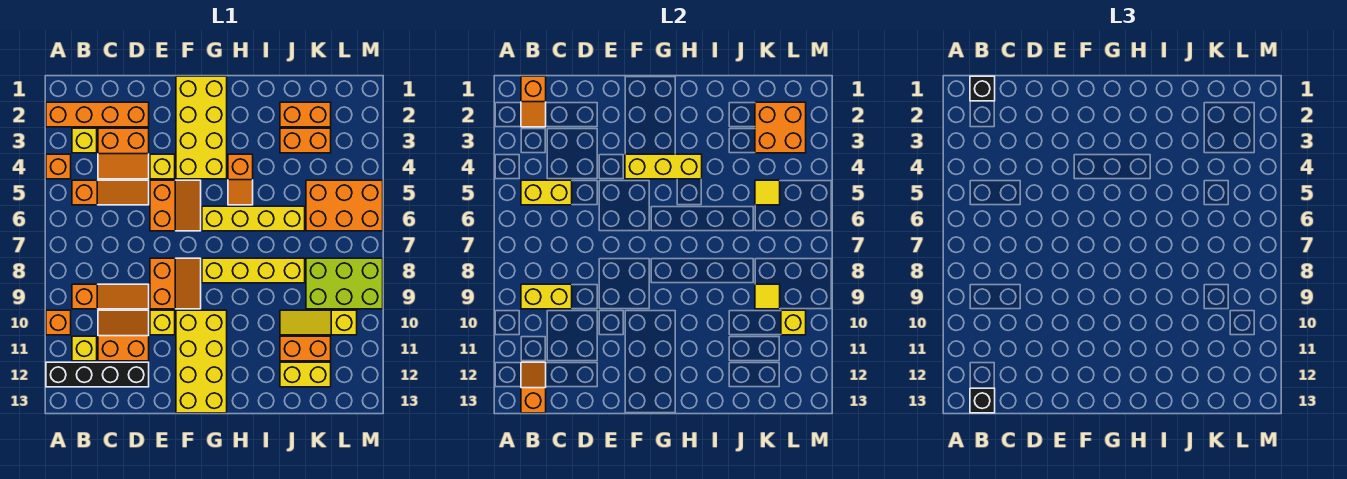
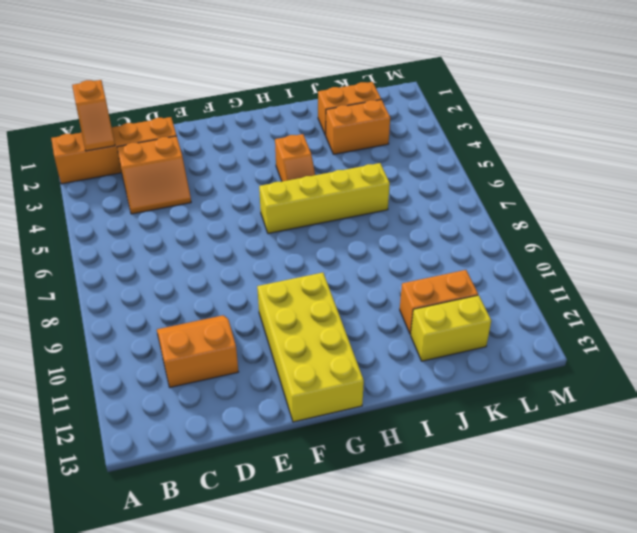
none -> orange 1x1 brick [46,154,71,179]
none -> orange 1x1 brick [46,310,71,335]
none -> black 1x4 brick [46,362,149,387]
none -> yellow 1x1 brick [72,128,97,153]

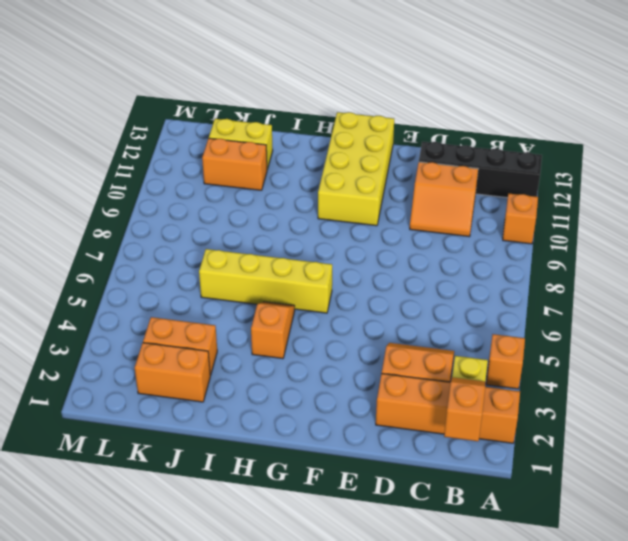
none -> orange 1x3 slope [72,180,149,205]
none -> orange 1x3 slope [72,284,149,309]
none -> yellow 1x1 brick [72,336,97,361]
none -> yellow 1x1 brick [150,154,175,179]

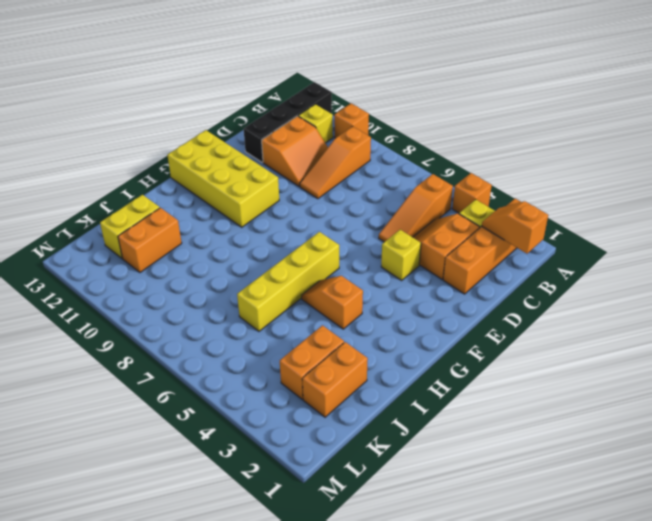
none -> orange 2x2 slope [150,180,201,231]
none -> orange 2x2 slope [150,258,201,309]
none -> yellow 1x1 brick [150,310,175,335]
none -> yellow 2x4 brick [176,76,227,179]

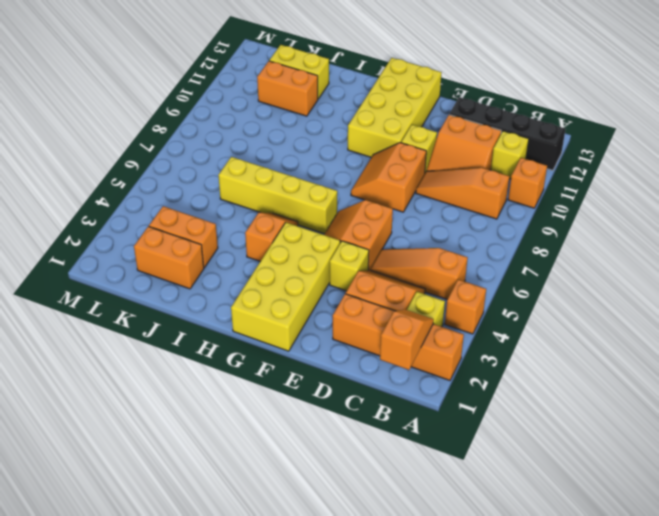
none -> yellow 1x4 brick [202,258,305,283]
none -> yellow 1x3 slope [280,310,357,335]
none -> orange 2x3 brick [306,180,383,231]
none -> lime 2x3 brick [306,258,383,309]

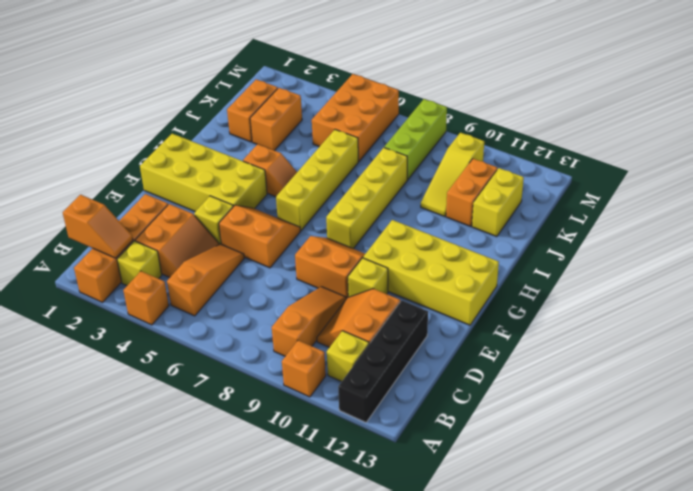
lime 1x3 brick [384,99,447,180] -> lime 2x3 brick [306,258,383,309]
none -> yellow 1x2 brick [521,180,572,205]
none -> yellow 1x2 brick [521,284,572,309]
none -> orange 1x2 slope [521,362,546,413]
none -> yellow 1x3 brick [625,154,702,179]

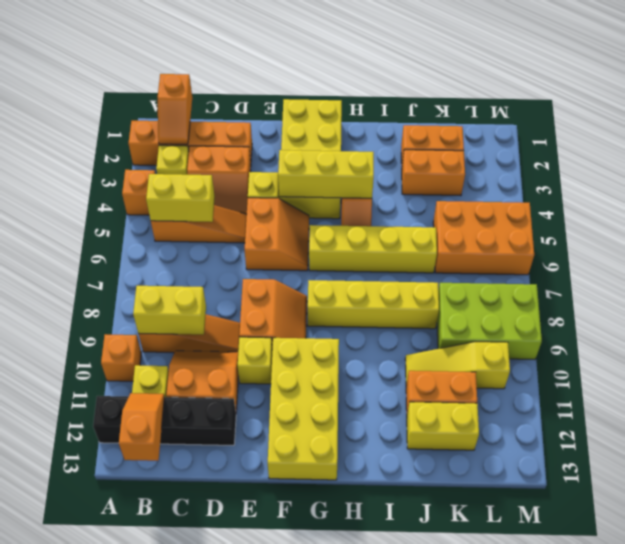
none -> orange 2x2 brick [755,102,806,153]
none -> yellow 1x1 tile [755,180,780,205]
none -> yellow 1x1 tile [755,284,780,309]
none -> yellow 1x1 brick [781,310,806,335]

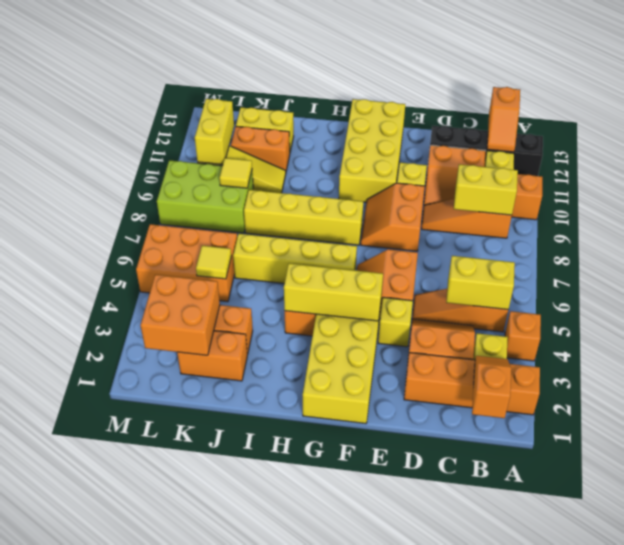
yellow 1x2 brick [195,99,234,165] -> yellow 1x1 brick [781,310,806,335]
none -> black 1x1 brick [970,76,995,101]
none -> black 1x1 brick [970,388,995,413]

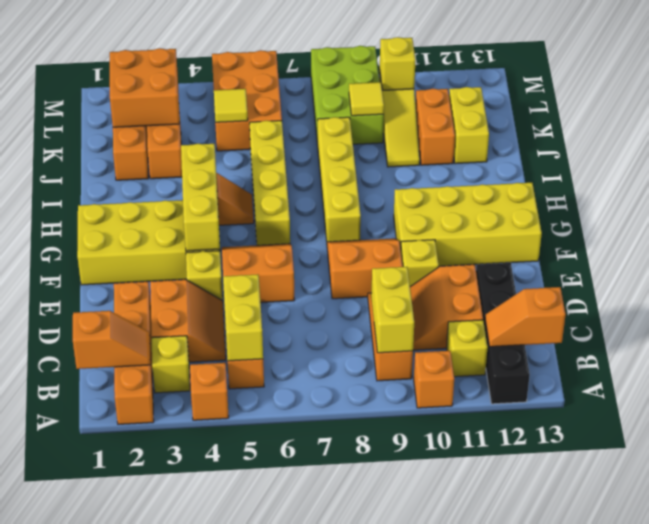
none -> black 1x1 brick [970,76,995,101]
none -> black 1x1 brick [970,388,995,413]

